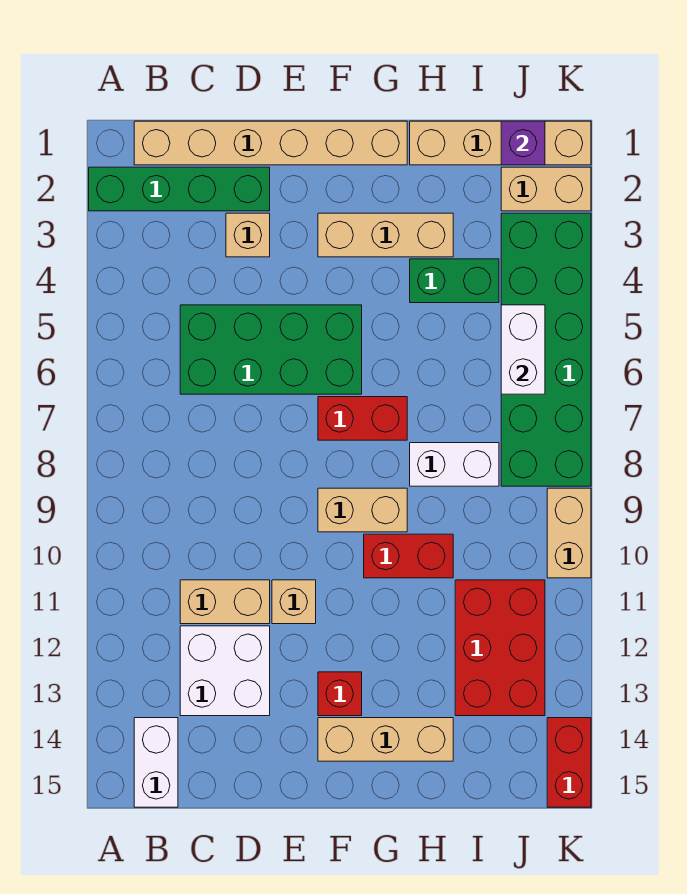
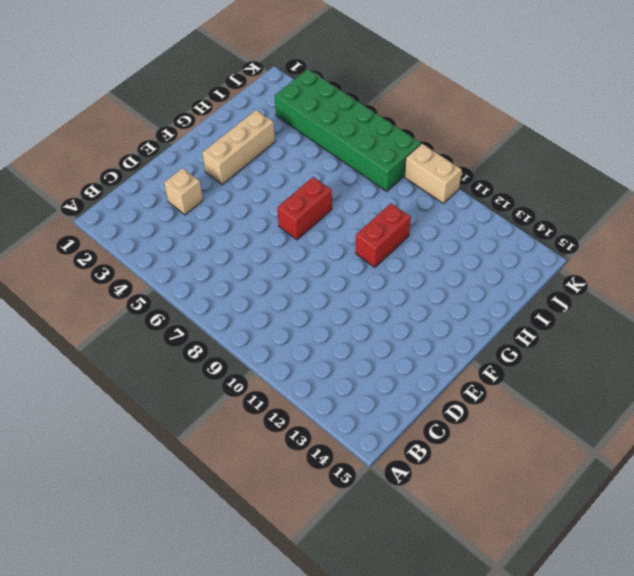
none -> green 1x4 brick [89,167,270,211]
none -> tan 1x6 brick [134,121,407,165]
none -> white 1x2 brick [134,718,178,807]

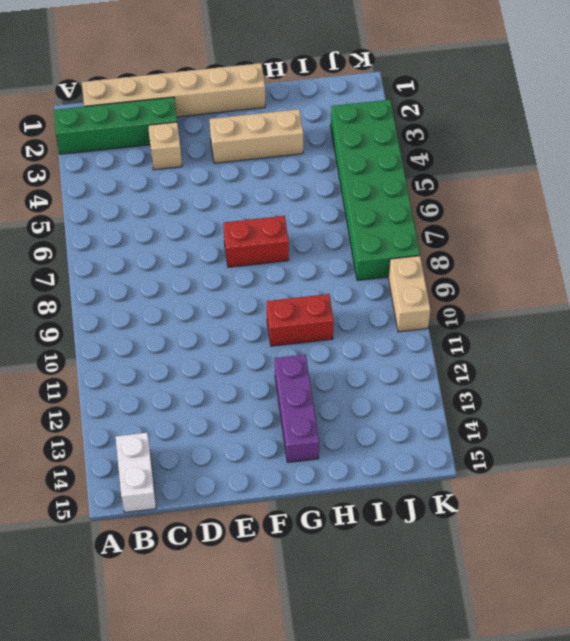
purple 1x3 brick [275,354,319,462] -> tan 1x3 brick [318,718,453,761]
none -> green 2x4 brick [180,305,362,394]
none -> tan 1x2 brick [180,580,270,624]
none -> white 2x2 brick [180,626,270,716]

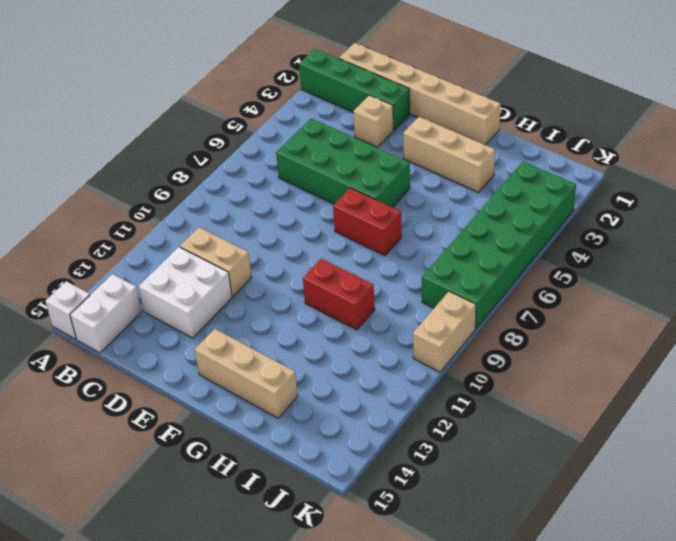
white 1x1 brick [45,281,90,339] -> none
none -> tan 1x1 brick [272,580,316,624]
none -> tan 1x2 brick [318,488,407,532]
none -> red 1x1 brick [318,672,362,716]

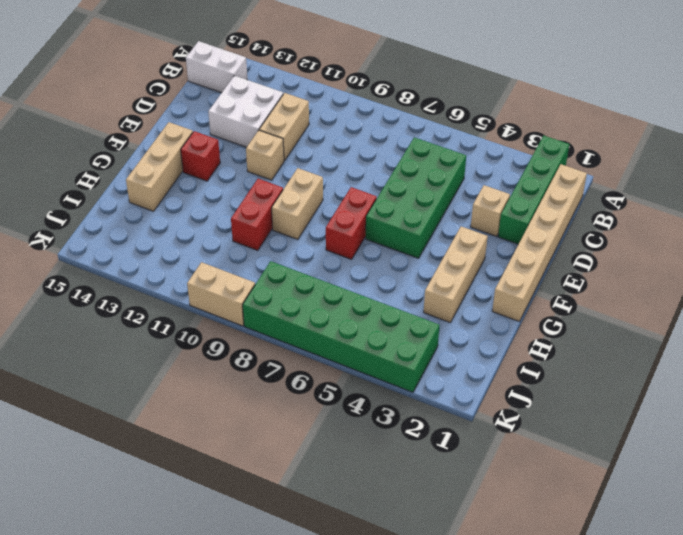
none -> tan 1x4 brick [410,121,591,165]
none -> green 1x2 brick [410,259,499,303]
none -> white 1x2 brick [410,443,499,486]

